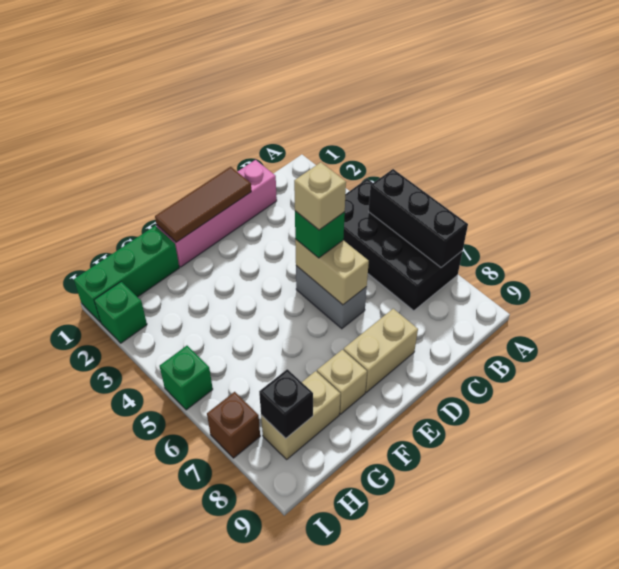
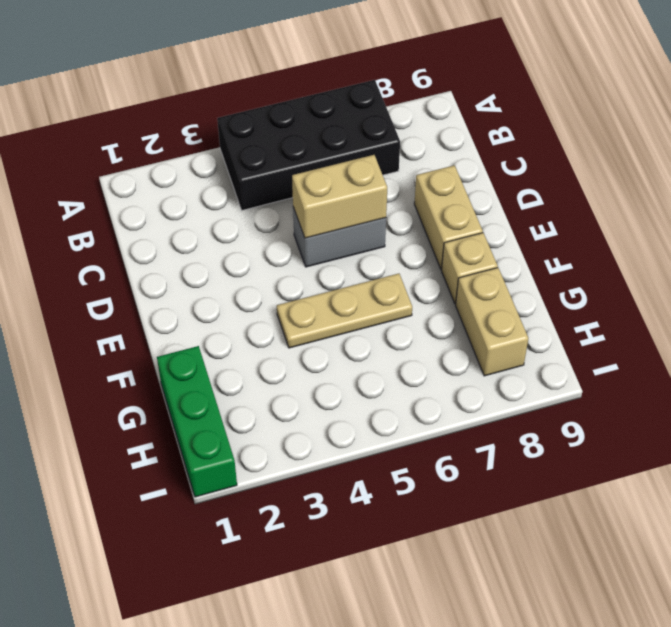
tan 1x3 plate [277,274,412,348] -> none
none -> pink 1x4 brick [157,160,277,267]
none -> green 1x1 brick [94,282,147,343]
none -> green 1x1 brick [160,346,213,410]

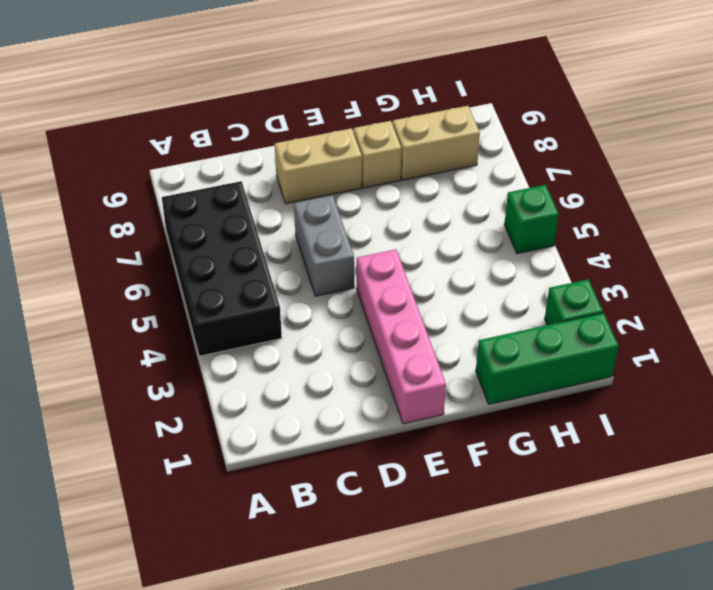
pink 1x4 brick [357,249,446,424] -> pink 1x4 brick turned to [157,160,277,267]
none -> brown 1x1 brick [207,392,260,458]
none -> black 1x3 brick [369,169,468,267]
none -> brown 1x3 tile [155,167,251,242]

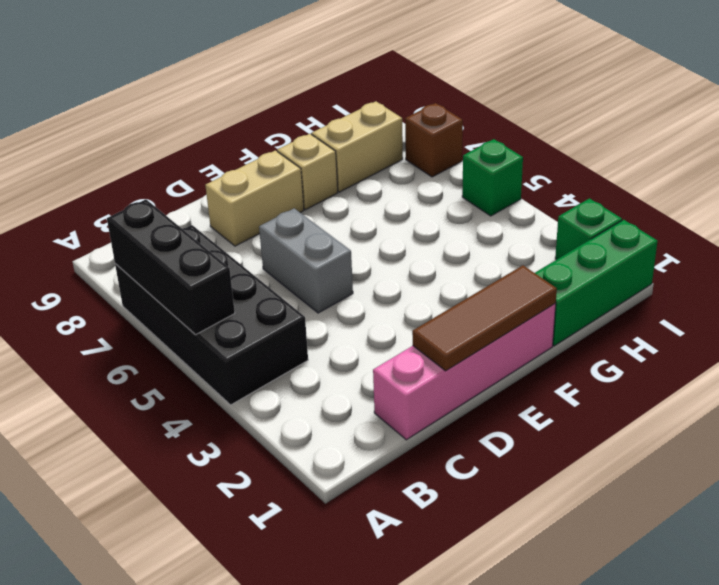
none -> tan 1x2 brick [295,239,369,305]
none -> black 1x1 brick [259,369,313,438]
none -> green 1x1 brick [295,211,345,258]

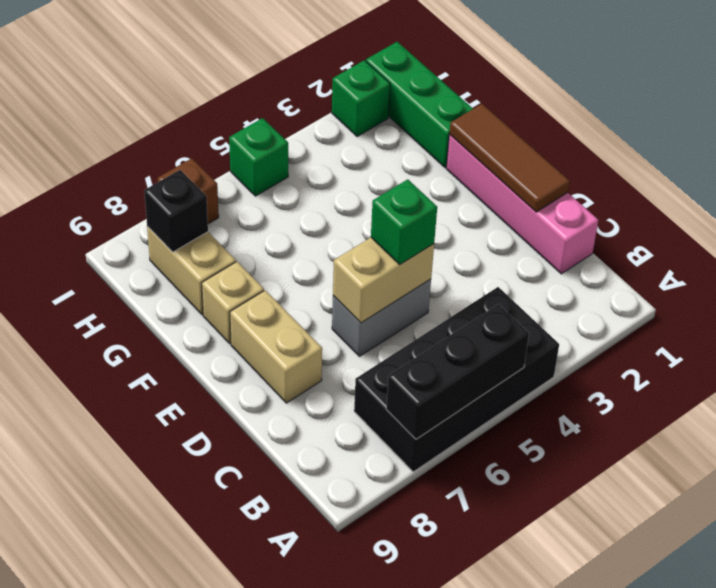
none -> tan 1x1 brick [294,162,346,230]

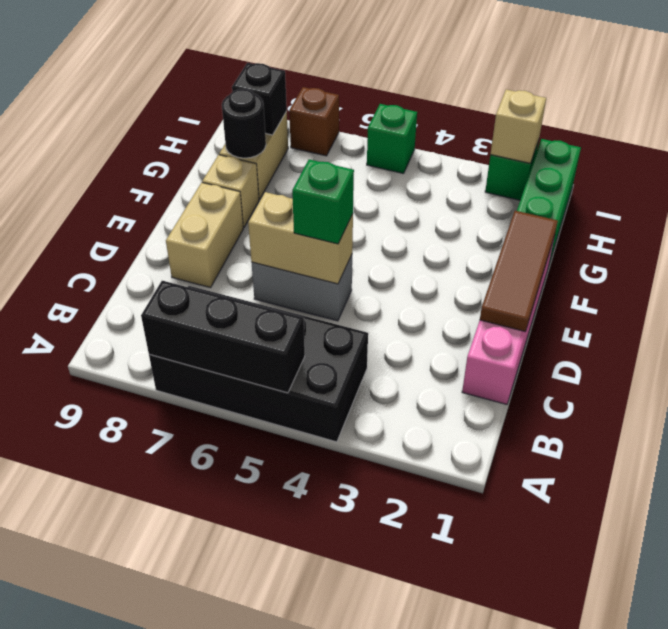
black 1x1 round brick [222,89,266,158] -> none
tan 1x1 brick [490,89,546,163] -> tan 1x1 brick moved to [294,162,346,230]

